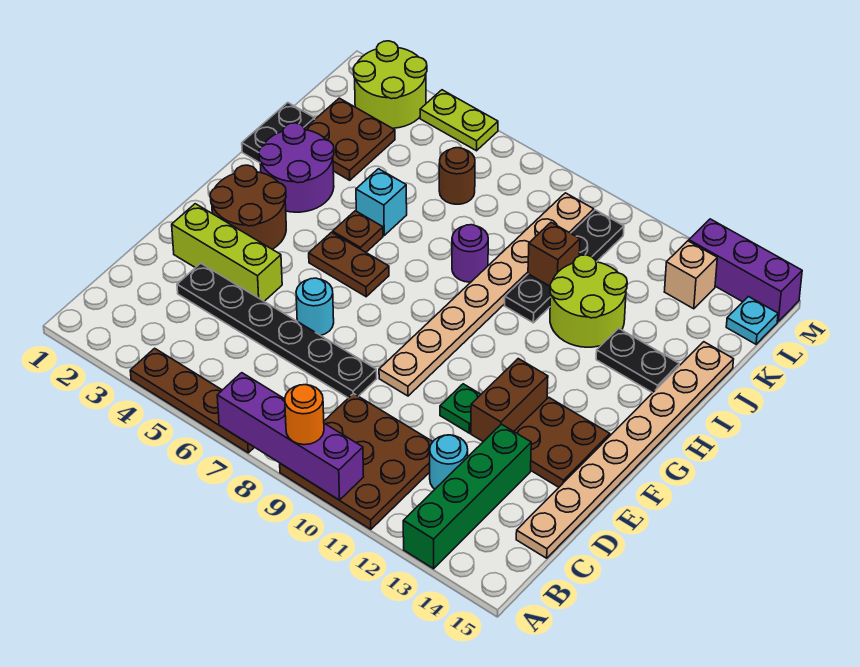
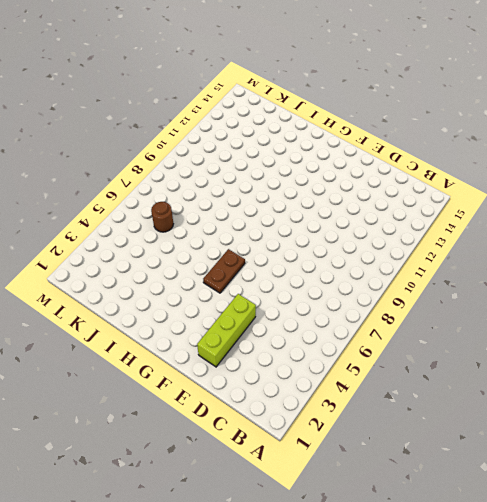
none -> brown 1x4 plate [130,348,254,453]
none -> brown 3x3 plate [280,393,433,529]
none -> green 1x4 brick [403,424,531,569]
none -> cyan 1x1 round brick [430,435,468,489]

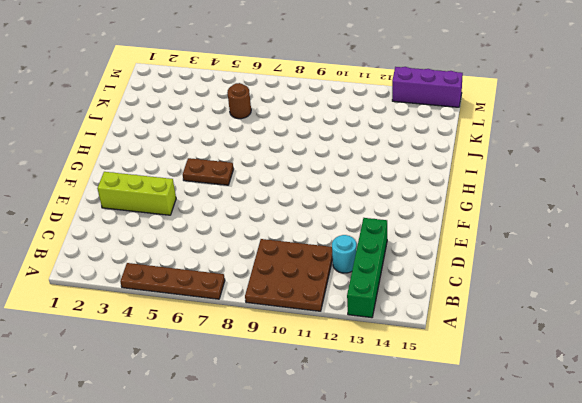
none -> tan 1x8 plate [516,342,734,558]
none -> black 1x6 plate [177,263,377,398]
none -> cyan 1x1 round brick [296,278,334,335]
none -> tan 1x8 plate [379,193,594,396]

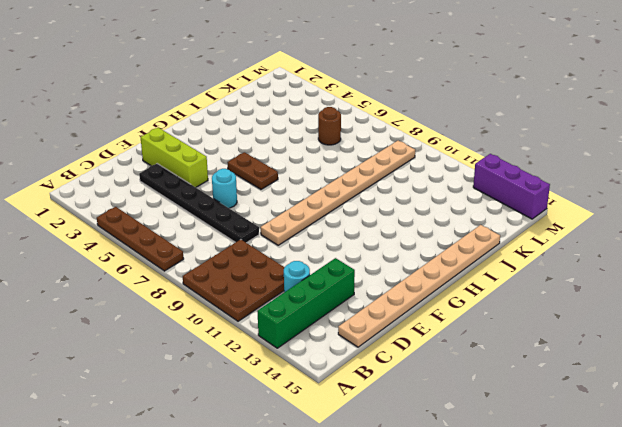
none -> green 1x1 plate [440,384,481,433]
none -> brown 1x2 brick [471,359,548,442]
none -> brown 2x2 plate [514,397,610,487]
none -> brown 2x2 round brick [210,165,286,249]

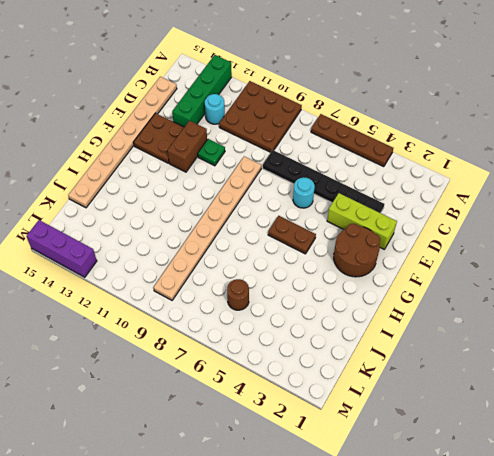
none -> purple 2x2 round brick [259,123,334,212]
none -> brown 1x1 plate [333,211,383,252]
none -> black 1x2 plate [242,103,315,163]
none -> cyan 1x1 brick [356,169,407,235]

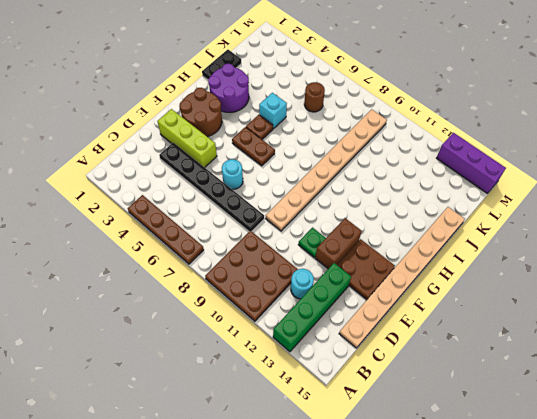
none -> purple 1x1 round brick [452,225,488,282]
none -> black 1x4 plate [505,210,624,323]
none -> lime 2x2 round brick [550,255,627,347]
none -> black 1x2 plate [596,328,679,393]

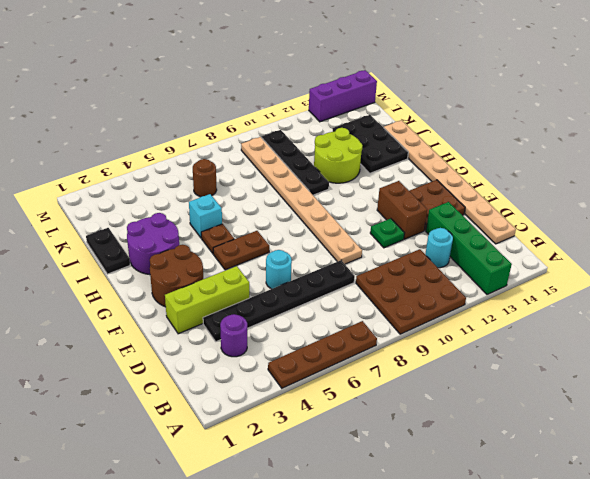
purple 1x1 round brick [220,314,247,357] -> purple 1x1 round brick moved to [452,225,488,282]
black 2x3 plate [333,115,408,173] -> black 1x2 plate [596,328,679,393]
none -> brown 2x2 plate [305,98,395,180]
none -> lime 2x2 round brick [353,41,427,128]
none -> tan 1x1 brick [664,241,717,309]
none -> cyan 1x1 plate [726,297,778,344]

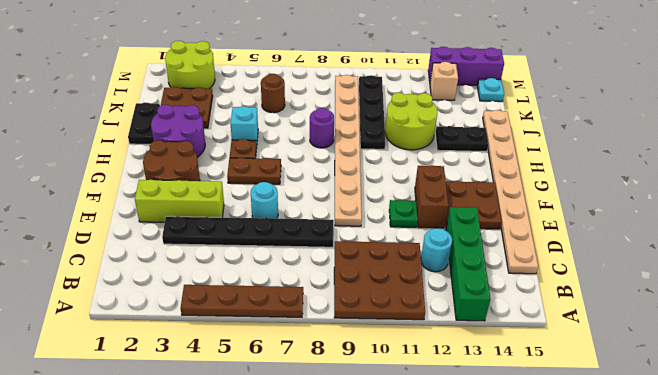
none -> lime 1x2 plate [420,90,498,151]
none -> purple 1x4 brick [217,373,364,500]
none -> brown 1x1 brick [528,222,580,286]
none -> orange 1x1 round brick [285,385,324,445]

